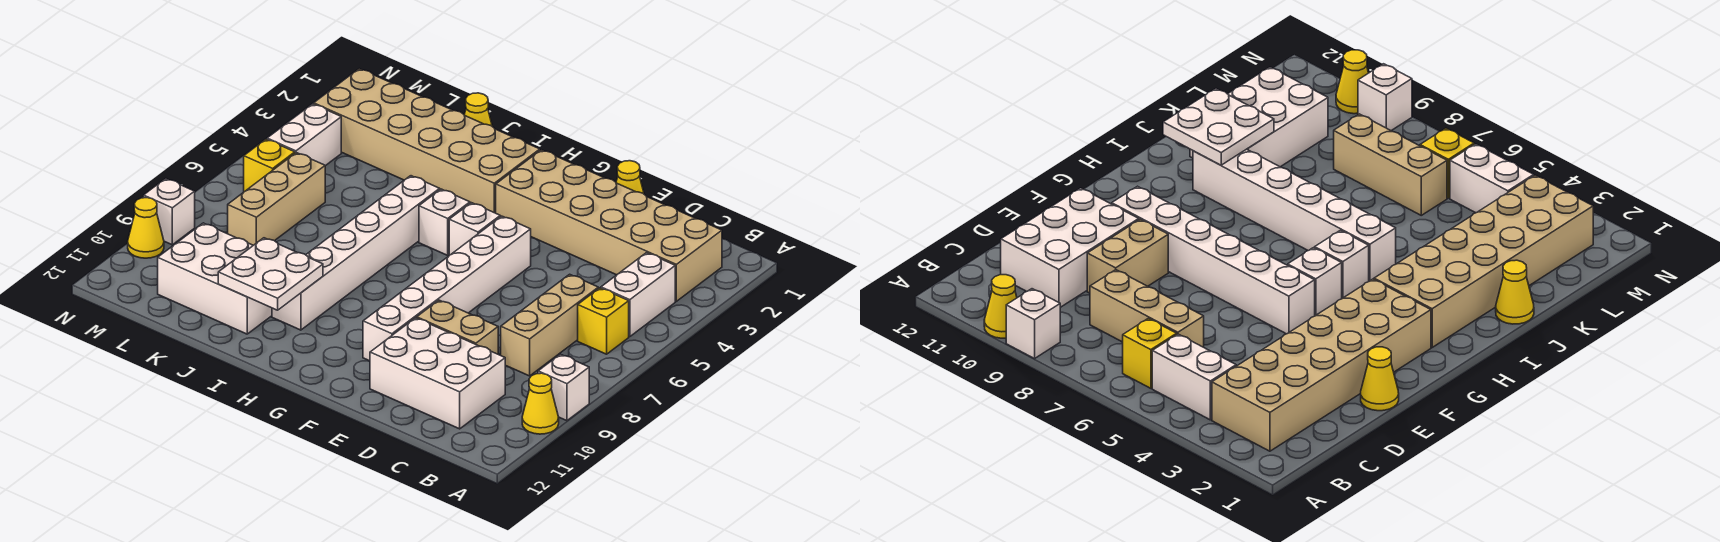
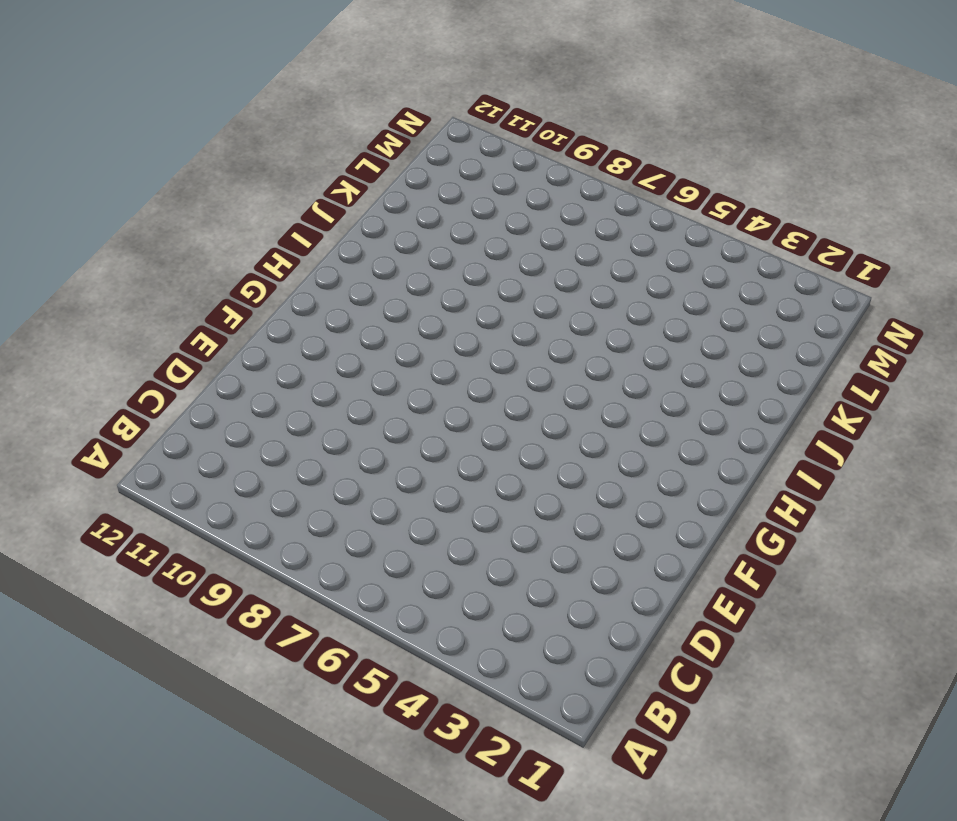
none -> white 1x1 brick [538,354,589,421]
none -> yellow 1x1 cone [522,373,559,434]
none -> tan 2x6 brick [496,150,722,301]

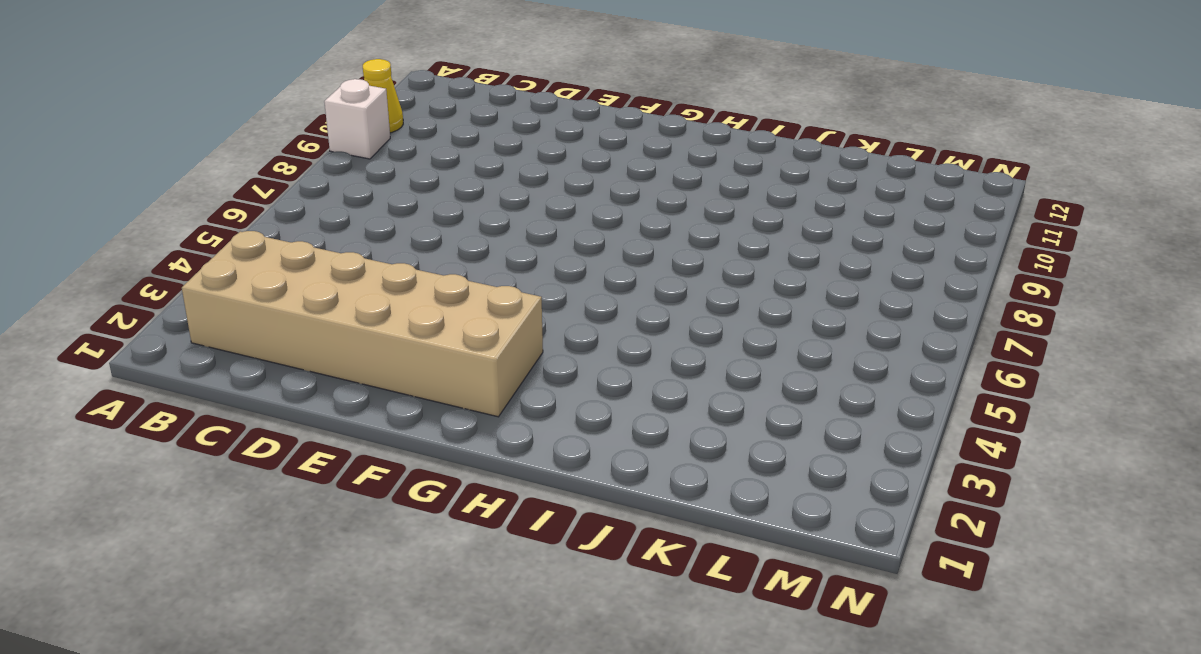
none -> white 1x2 brick [601,253,675,337]
none -> yellow 1x1 brick [578,288,629,354]
none -> tan 1x3 brick [501,274,598,376]

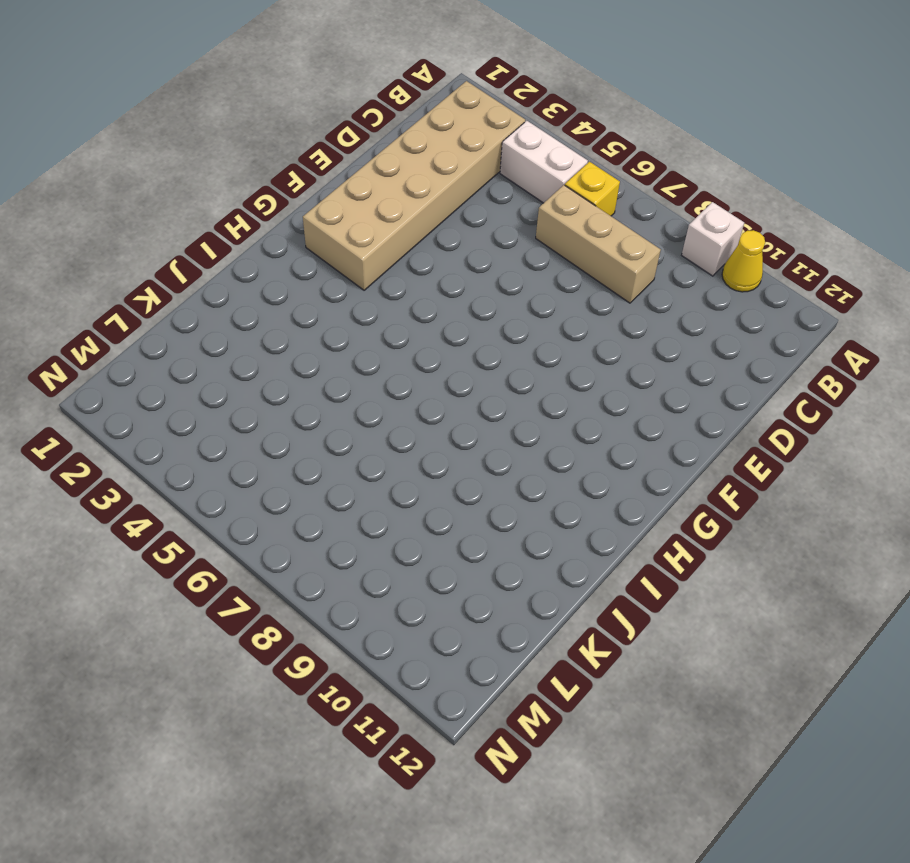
none -> white 2x3 brick [370,318,505,429]
none -> tan 1x2 brick [417,300,498,354]
none -> yellow 1x1 cone [616,161,644,194]

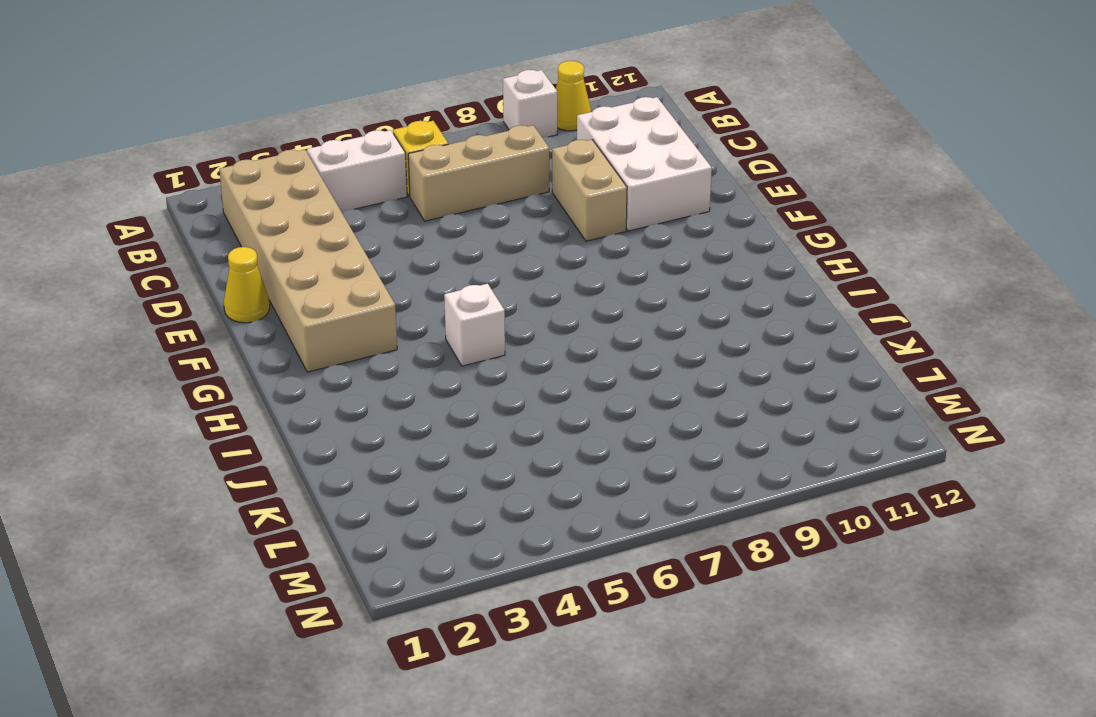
none -> white 1x6 brick [363,216,531,361]
none -> white 1x1 brick [449,203,500,255]
none -> tan 2x6 brick [314,69,540,213]

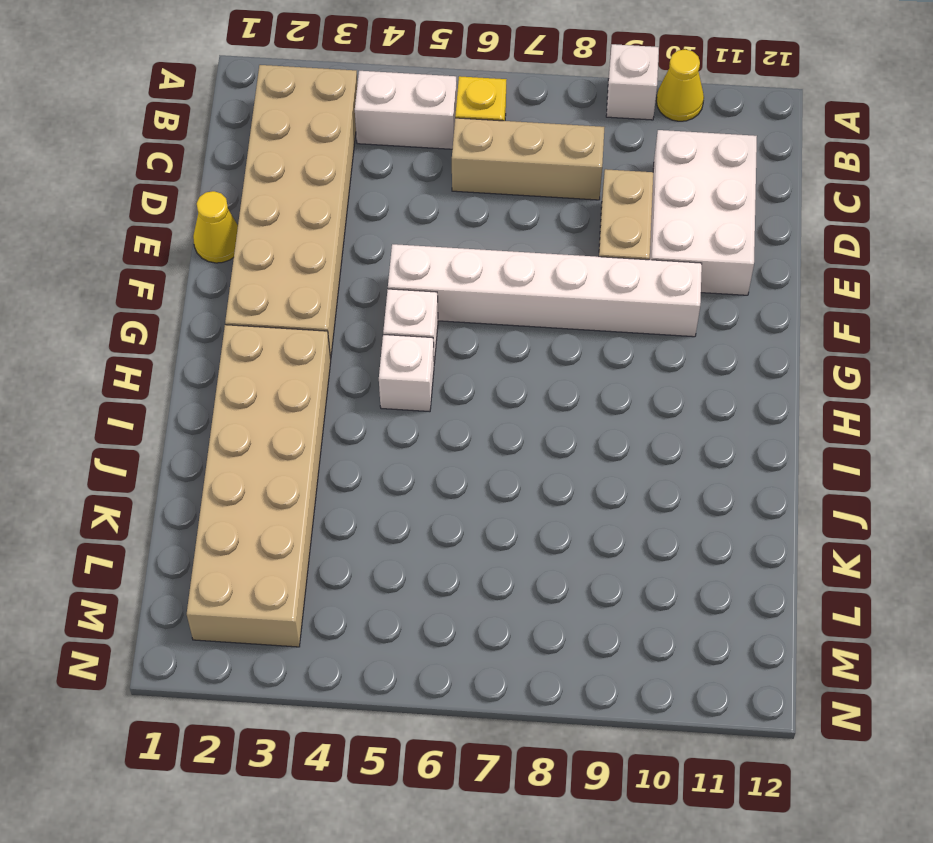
none -> white 1x6 brick [272,176,440,330]
none -> yellow 1x1 cone [464,93,492,126]
none -> white 2x3 brick [158,223,272,334]

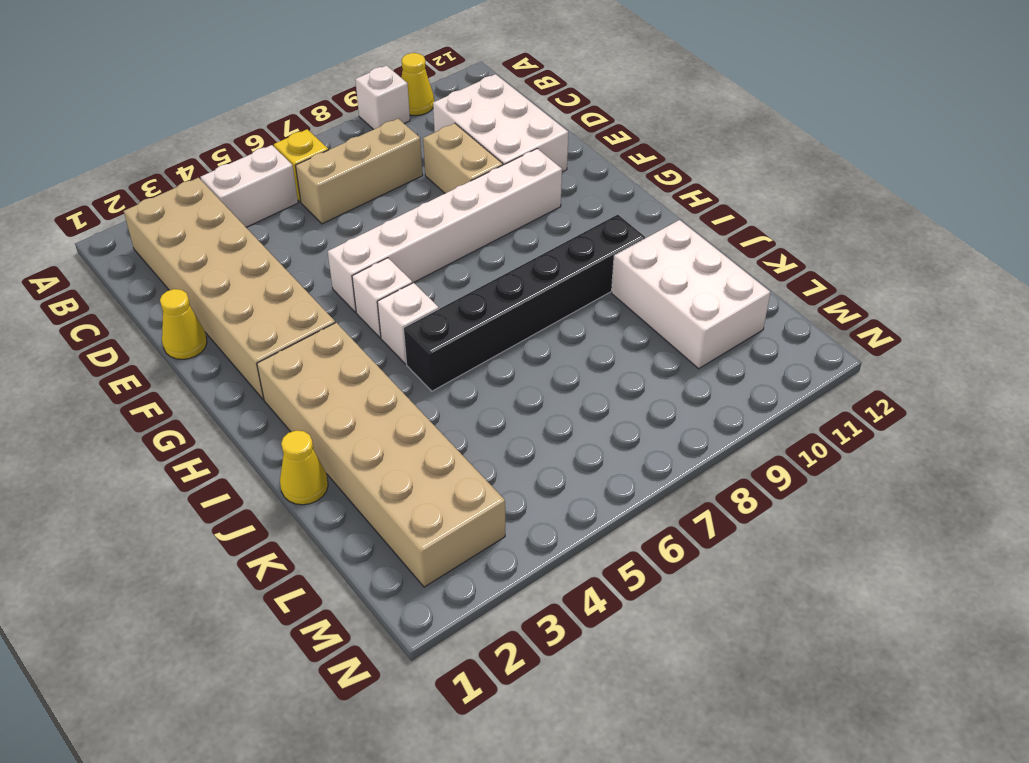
black 1x6 brick [404,215,645,391] -> white 1x6 brick [272,176,440,330]
none -> tan 1x3 brick [228,153,325,245]
none -> white 1x2 brick [267,104,341,166]
none -> yellow 1x1 brick [244,139,295,192]

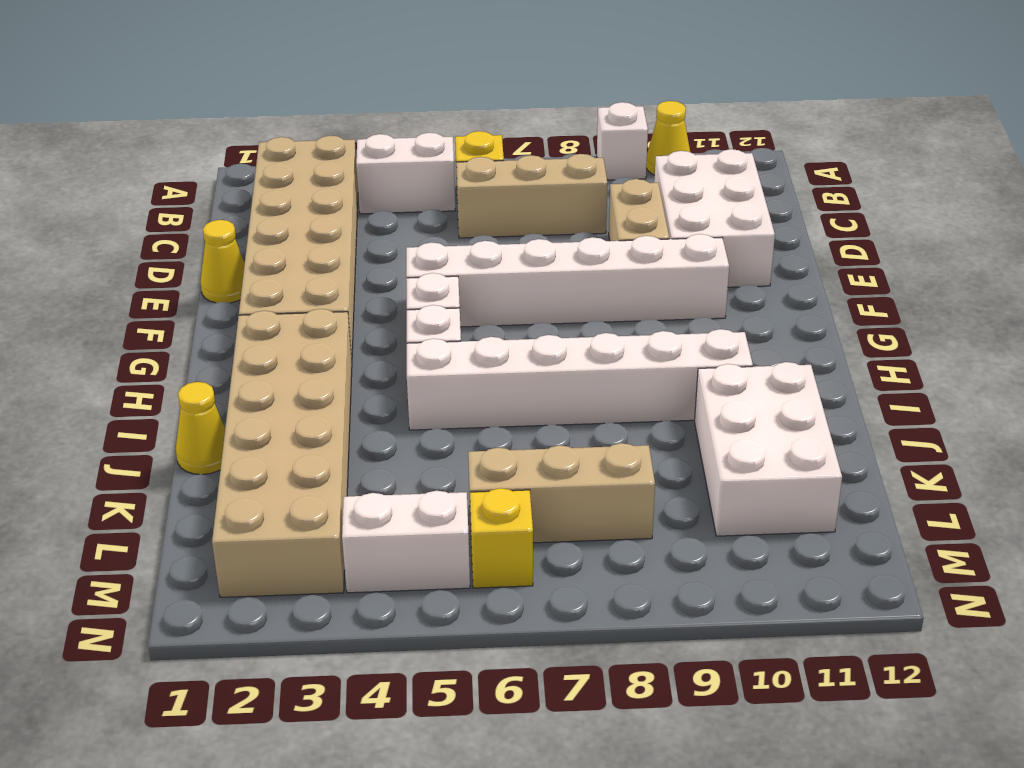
none -> white 1x1 brick [144,178,195,245]
none -> yellow 1x1 cone [128,198,164,258]
none -> white 2x2 plate [218,238,323,310]

